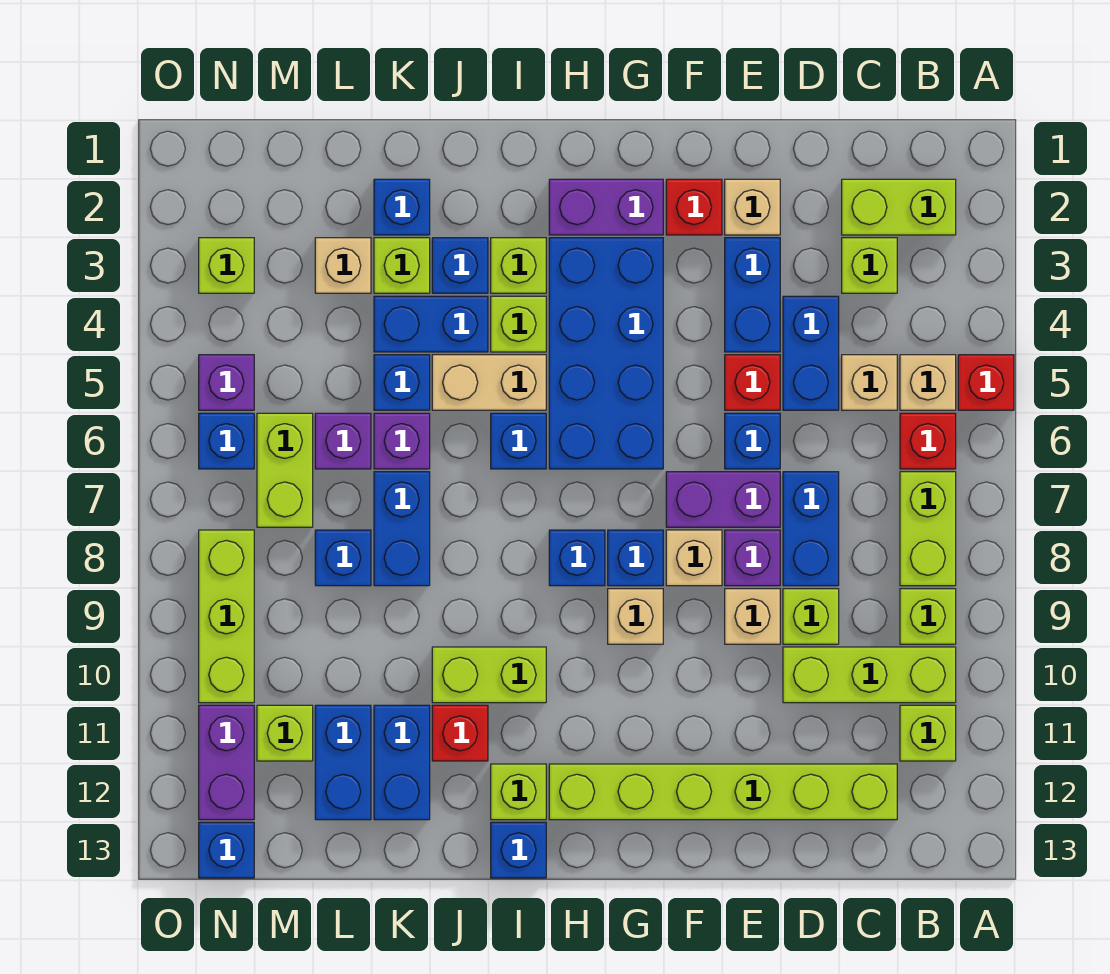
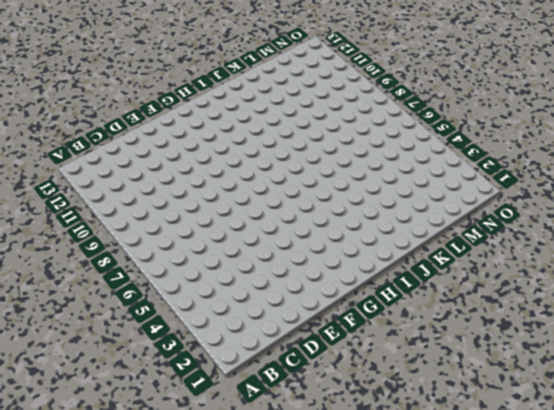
none -> red 1x1 brick [958,355,1014,410]
none -> lime 1x2 brick [842,179,956,235]
none -> tan 1x1 brick [900,355,956,410]
none -> red 1x1 brick [900,413,956,469]

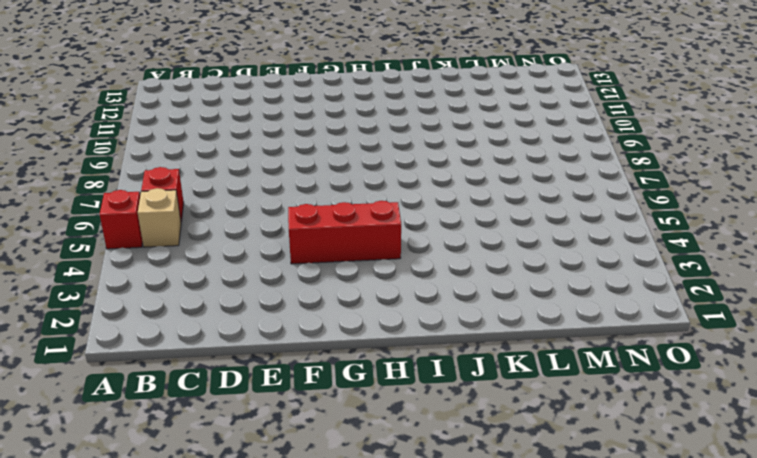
red 1x3 brick [288,201,401,264] -> blue 2x4 brick [549,238,663,469]
none -> lime 1x2 brick [842,179,956,235]
none -> lime 1x2 brick [900,472,956,586]
none -> lime 1x1 brick [900,589,956,644]
none -> lime 1x3 brick [783,647,956,703]

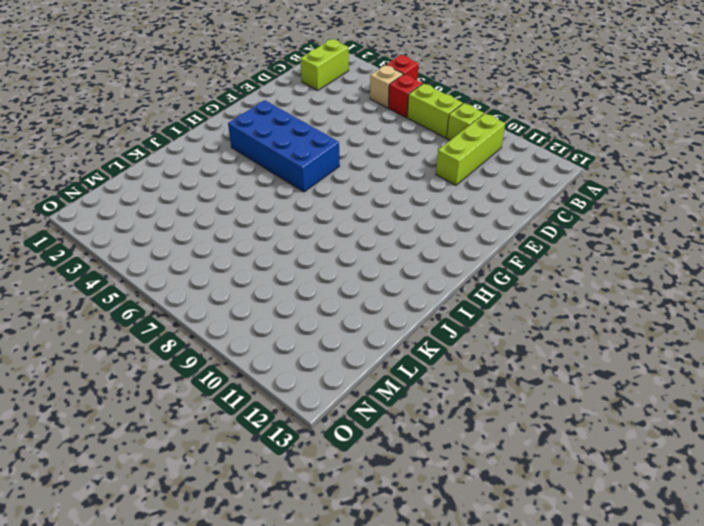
none -> lime 1x1 brick [900,705,956,761]
none -> lime 1x1 brick [842,238,897,293]
none -> tan 1x1 brick [842,355,897,410]
none -> lime 1x6 brick [549,764,897,820]

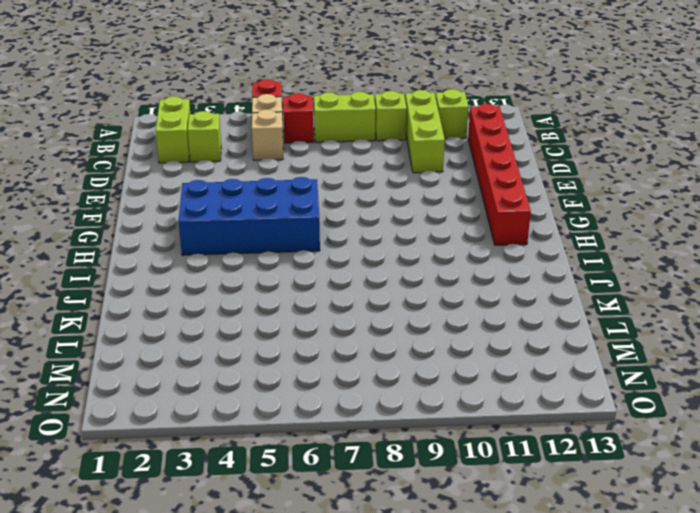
red 1x6 brick [468,104,531,245] -> lime 1x6 brick [549,764,897,820]
none -> blue 1x2 brick [783,296,839,410]
none -> blue 1x2 brick [783,472,839,586]
none -> lime 1x1 brick [783,589,839,644]
none -> tan 1x1 brick [725,179,780,235]

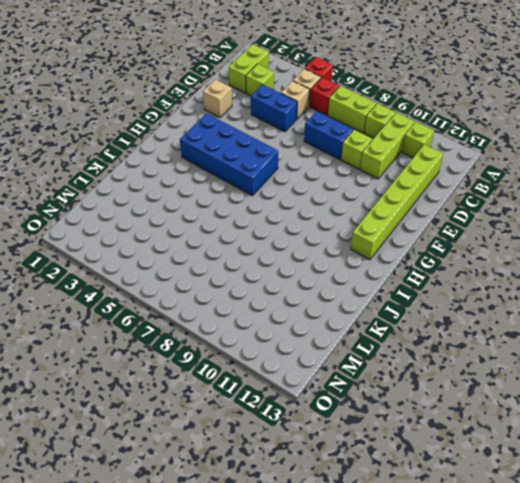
none -> blue 1x2 brick [725,238,780,352]
none -> red 1x1 brick [725,355,780,410]
none -> blue 1x1 brick [725,413,780,469]
none -> purple 1x2 brick [666,472,780,527]

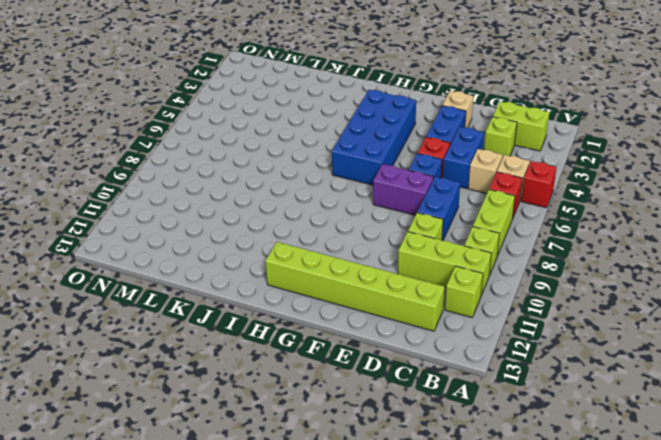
none -> purple 1x1 brick [725,530,780,586]
none -> tan 1x1 brick [725,589,780,644]
none -> red 1x1 brick [666,179,722,235]
none -> tan 1x1 brick [666,530,722,586]

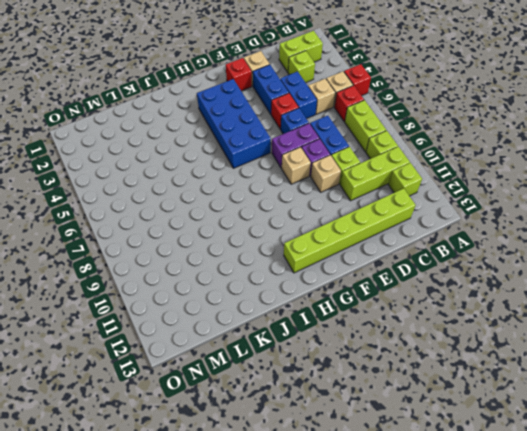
none -> purple 1x2 brick [549,179,663,235]
none -> blue 1x1 brick [608,530,663,586]
none -> tan 1x1 brick [608,589,663,644]
none -> blue 1x1 brick [549,530,605,586]

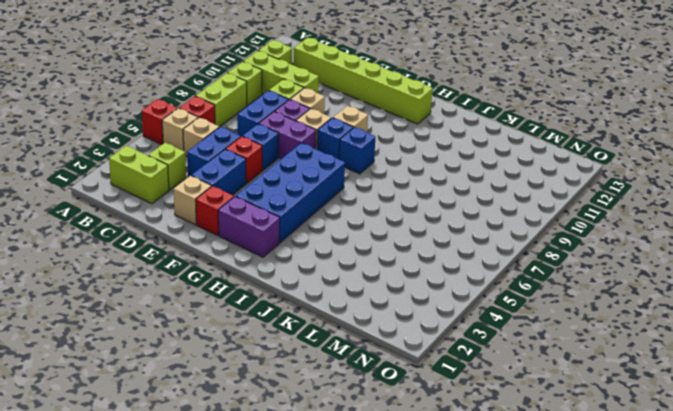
none -> lime 1x1 brick [491,238,546,293]
none -> lime 1x1 brick [491,296,546,352]
none -> tan 1x2 brick [432,355,546,410]
none -> blue 1x1 brick [491,413,546,469]

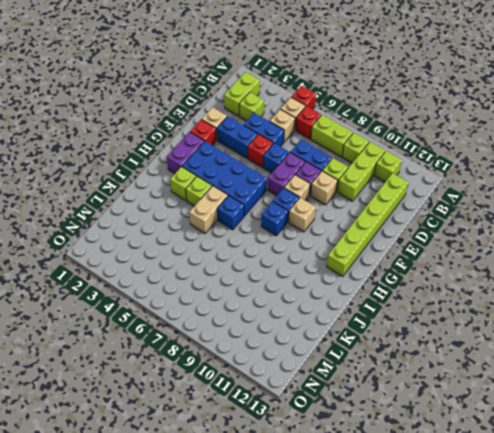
none -> lime 1x2 brick [432,647,546,703]
none -> lime 1x1 brick [491,764,546,820]
none -> blue 1x1 brick [491,822,546,878]
none -> blue 1x1 brick [432,238,488,293]

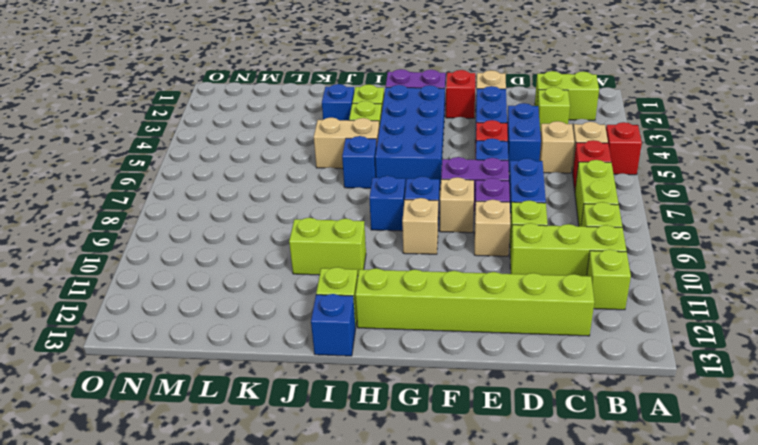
none -> blue 1x2 brick [374,296,488,352]
none -> red 1x1 brick [432,705,488,761]
none -> blue 1x1 brick [374,179,430,235]
none -> lime 1x1 brick [374,238,430,293]

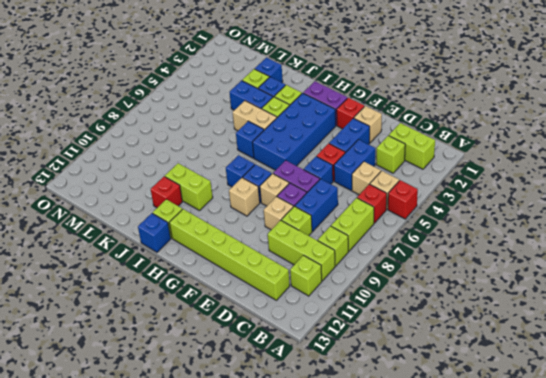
none -> blue 1x1 brick [374,355,430,410]
none -> purple 1x1 brick [374,413,430,469]
none -> blue 1x2 brick [374,472,430,586]
none -> blue 1x2 brick [374,705,430,820]

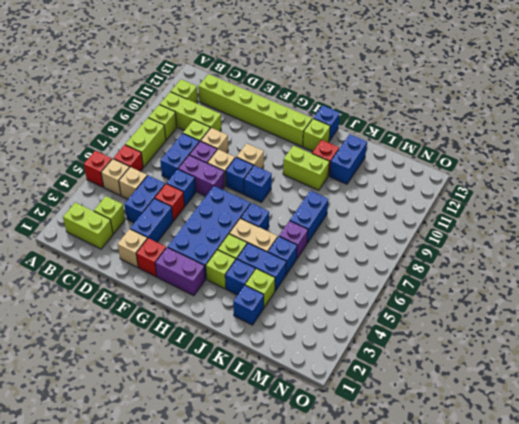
none -> tan 1x1 brick [315,238,371,293]
none -> purple 1x1 brick [315,413,371,469]
none -> blue 1x1 brick [315,530,371,586]
none -> blue 1x2 brick [315,705,371,820]

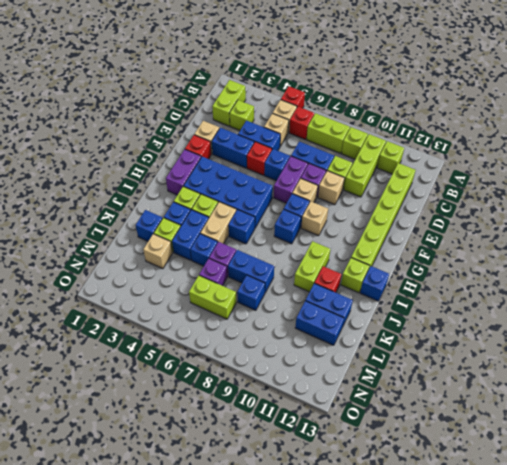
none -> lime 1x1 brick [257,705,313,761]
none -> lime 1x1 brick [199,238,254,293]
none -> purple 1x1 brick [199,355,254,410]
none -> blue 1x1 brick [199,413,254,469]

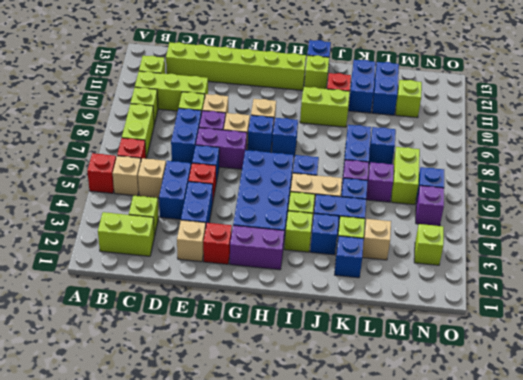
none -> lime 1x3 brick [199,530,254,703]
none -> purple 1x2 brick [199,705,254,820]
none -> blue 1x1 brick [199,822,254,878]

